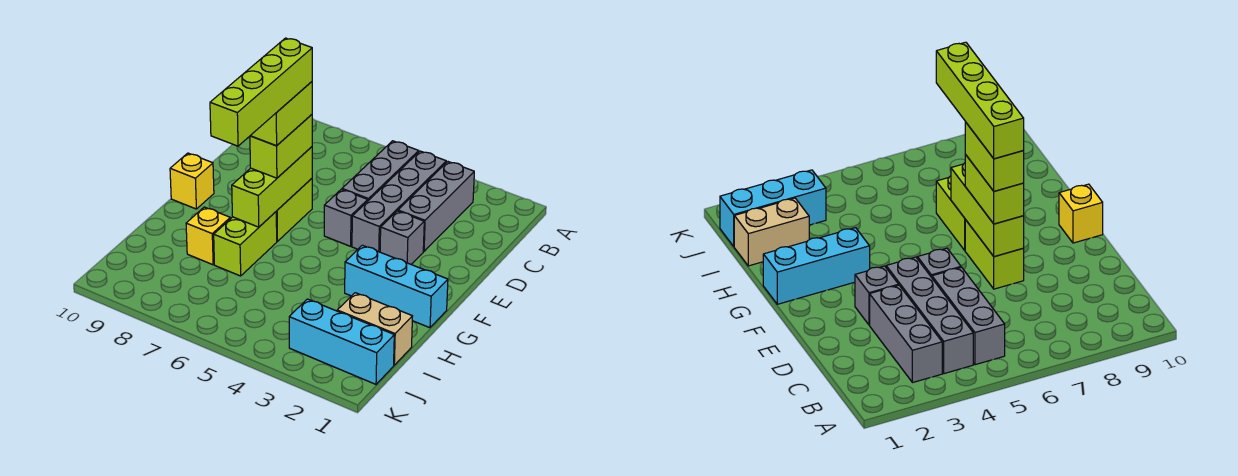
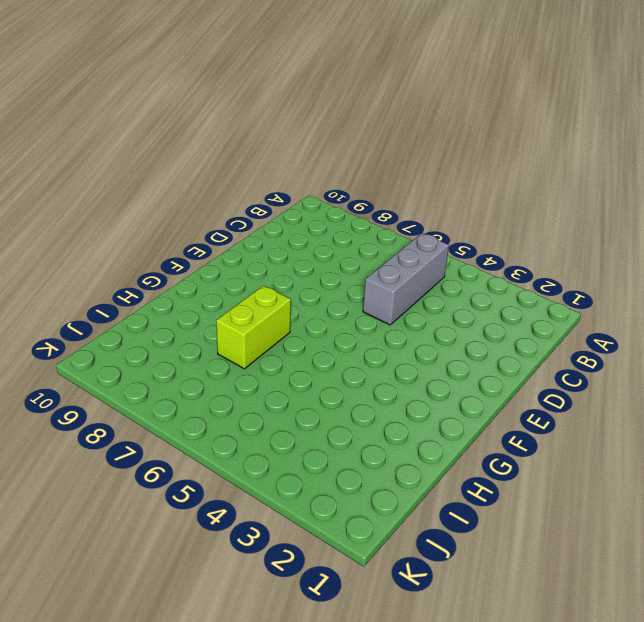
none -> grey 1x3 brick [398,162,474,251]
none -> grey 1x4 brick [352,151,446,252]
none -> grey 1x1 brick [380,211,424,264]

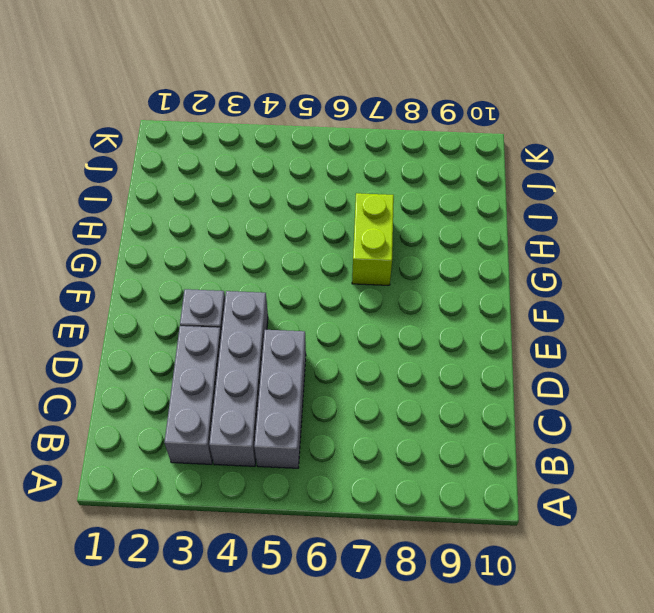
none -> grey 1x1 brick [324,189,368,246]
none -> lime 1x2 brick [276,179,312,241]
none -> yellow 1x1 brick [170,153,214,209]

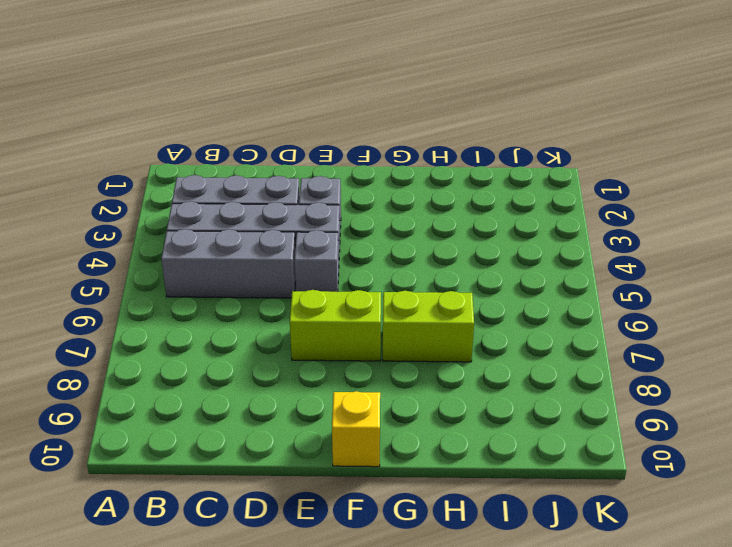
none -> cyan 1x3 brick [345,245,448,328]
none -> yellow 1x1 brick [186,207,230,265]
none -> tan 1x2 brick [337,293,412,365]

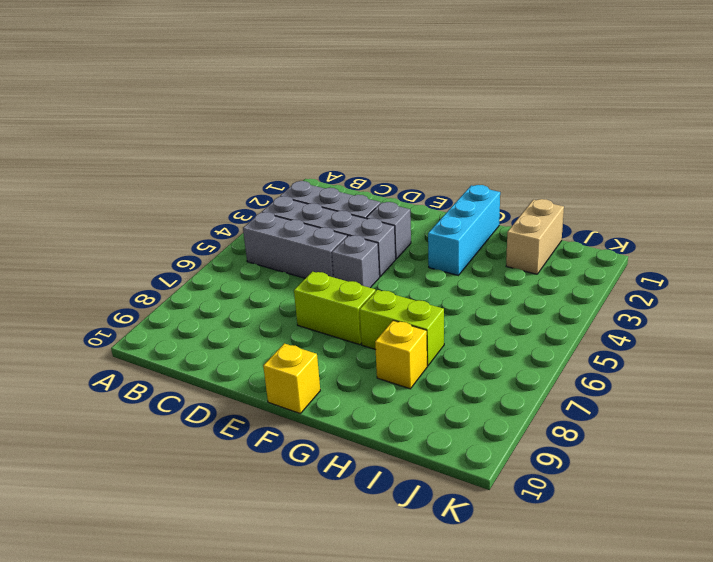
none -> cyan 1x3 brick [289,299,394,384]
none -> lime 1x3 brick [232,147,312,227]
none -> lime 1x2 brick [250,115,312,178]

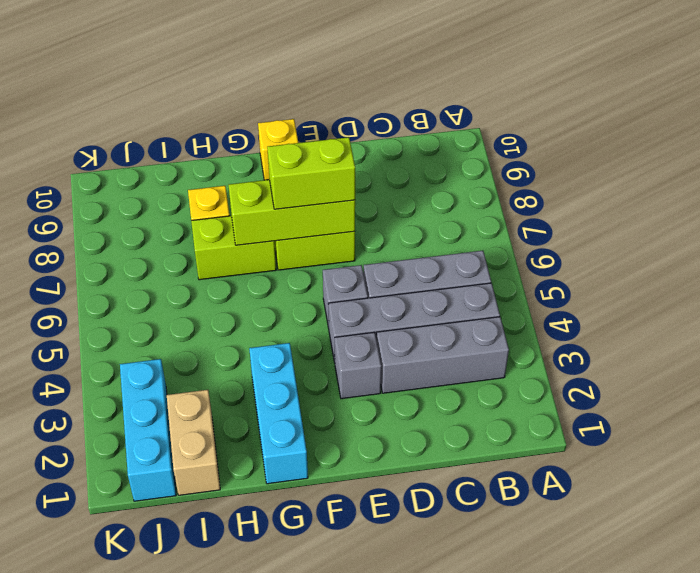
none -> lime 1x2 brick [250,82,312,146]
none -> lime 1x4 brick [210,38,312,146]

